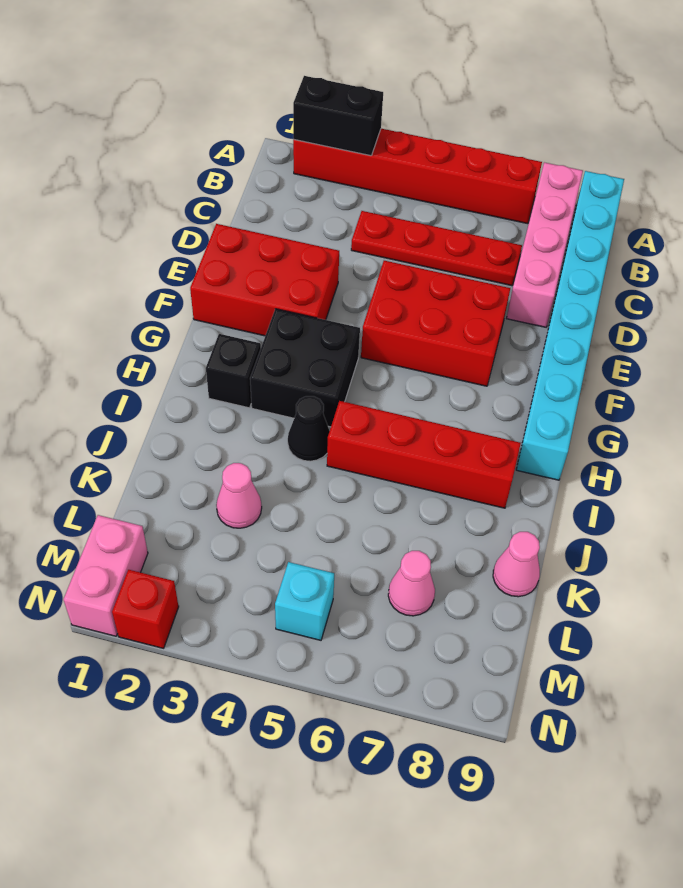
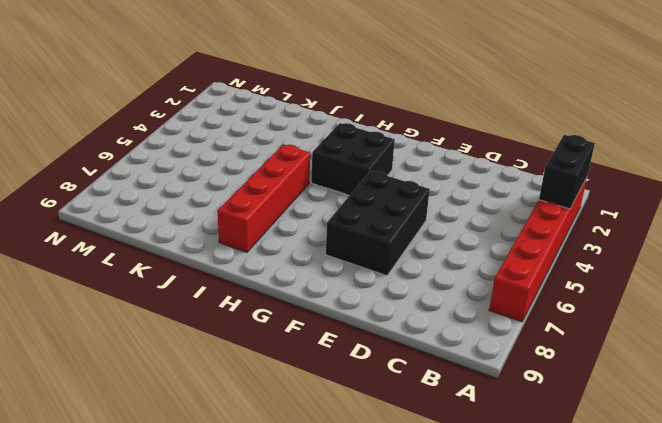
black 2x3 brick [326,171,430,276] -> red 2x3 brick [361,261,510,386]
none -> pink 1x4 brick [507,162,583,327]
none -> cyan 1x8 brick [516,171,624,480]
none -> red 1x4 plate [351,211,522,286]

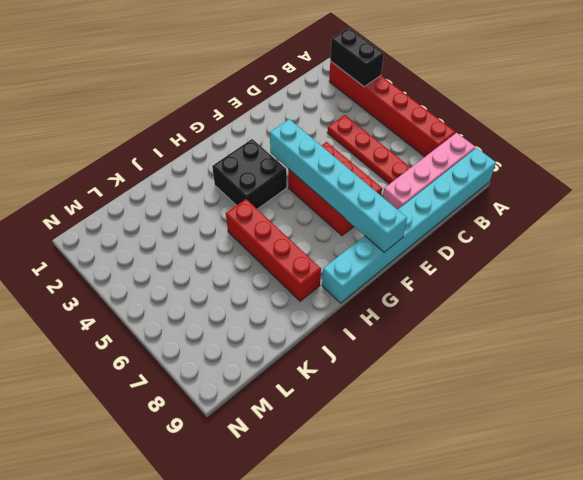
cyan 1x6 brick [270,119,407,252] -> none
none -> red 2x3 brick [190,224,339,336]
none -> black 1x1 brick [205,334,261,408]
none -> black 1x1 cone [288,396,330,461]

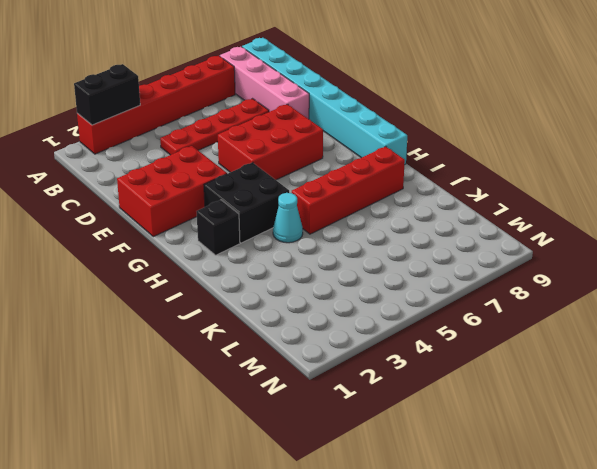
cyan 1x1 cone [273,193,303,243] -> black 1x1 cone [288,396,330,461]
none -> pink 1x1 cone [216,463,262,528]
none -> pink 1x1 cone [493,532,540,597]
none -> pink 1x1 cone [388,551,435,616]

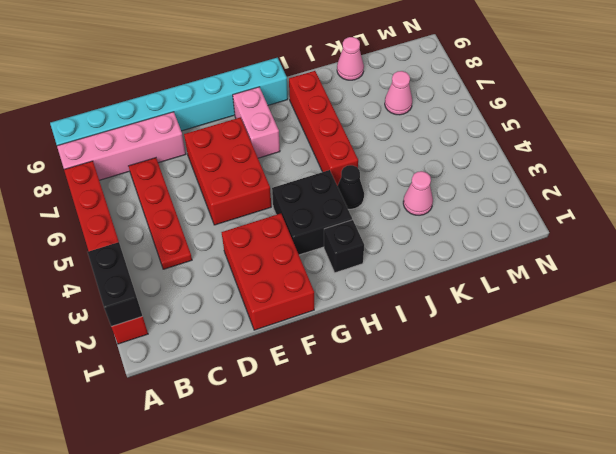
pink 1x2 brick [233,87,280,158] -> pink 1x2 brick turned to [63,515,148,636]
none -> cyan 1x1 brick [275,562,334,640]
none -> red 1x1 brick [112,570,179,648]

